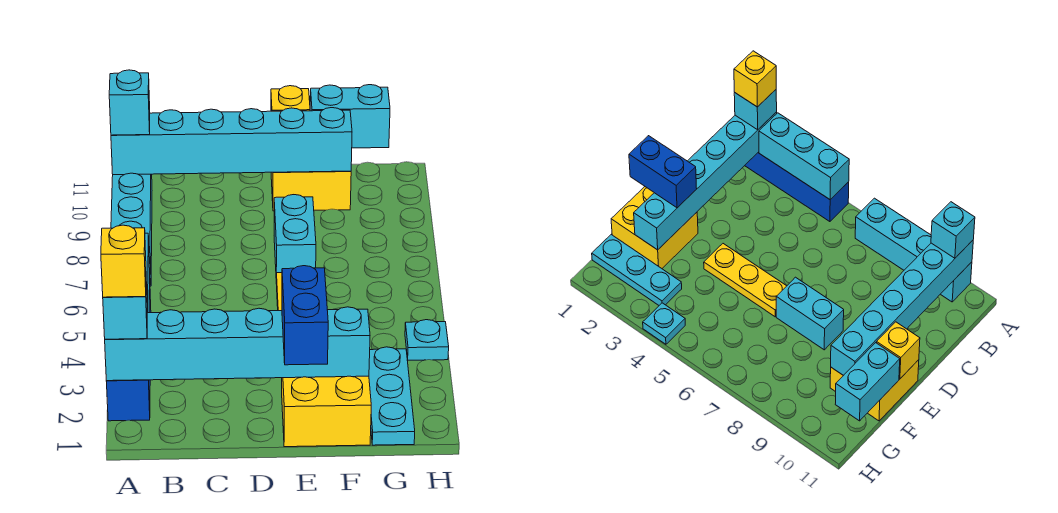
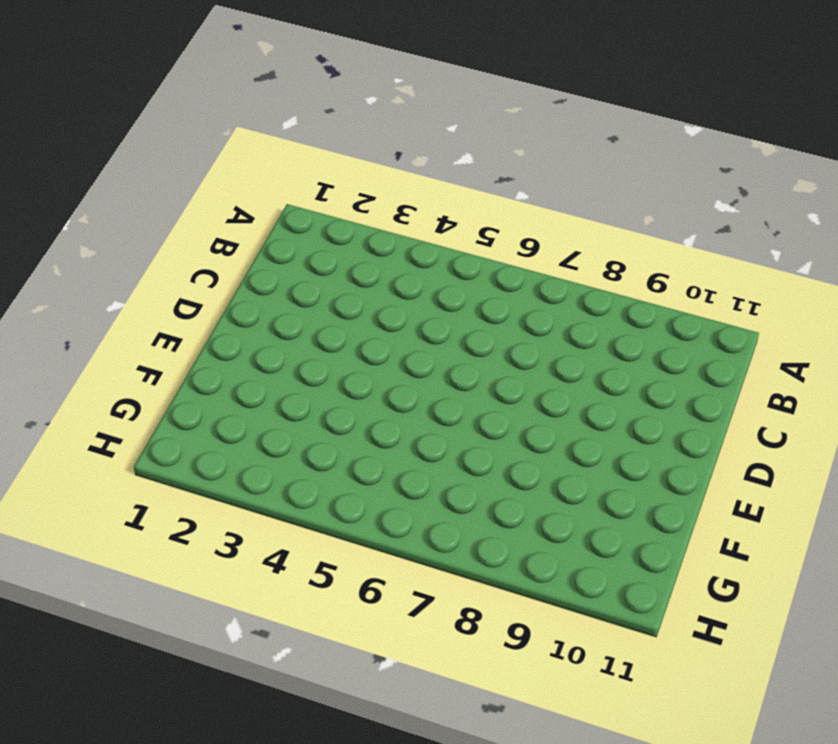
none -> blue 1x4 brick [106,290,151,421]
none -> cyan 1x4 brick [111,173,152,286]
none -> yellow 2x2 brick [282,376,371,447]

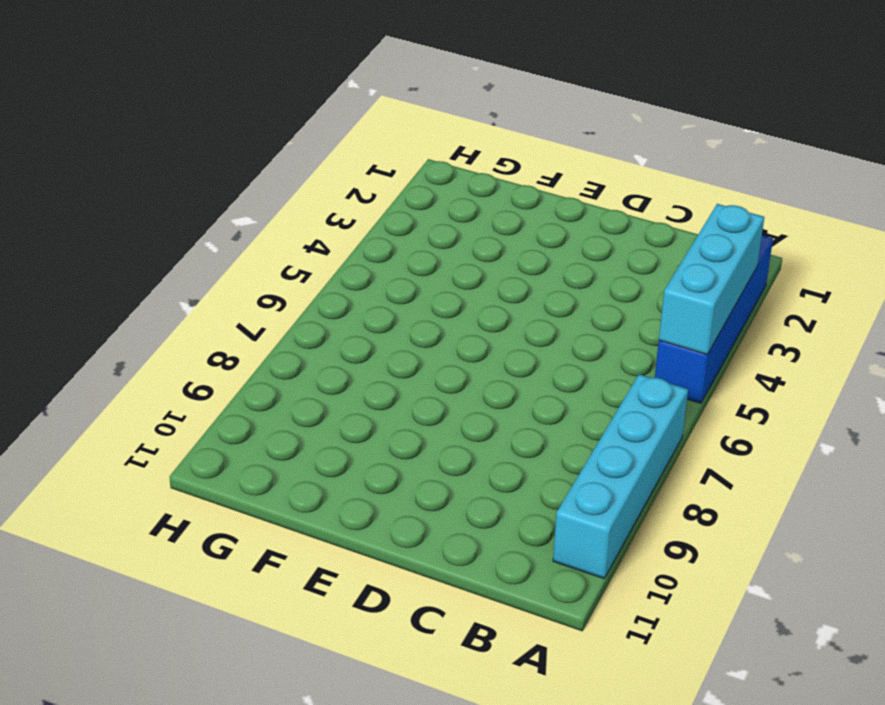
none -> yellow 2x2 brick [282,376,371,447]
none -> yellow 1x3 plate [704,244,786,317]
none -> cyan 1x2 brick [274,195,316,284]

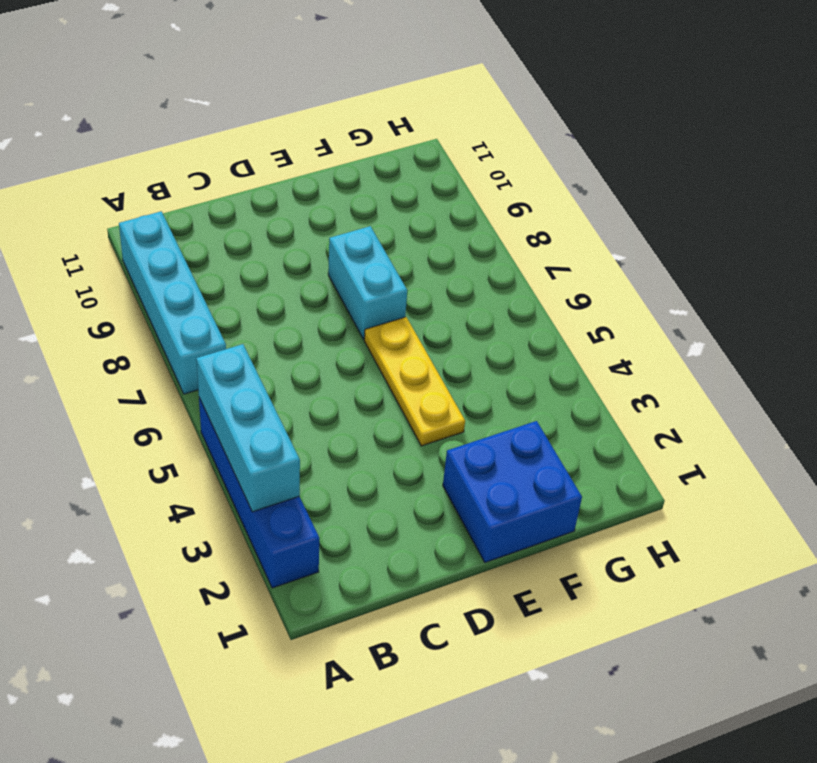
blue 2x2 brick [443,421,582,562] -> yellow 2x2 brick [282,376,371,447]
none -> yellow 2x2 brick [271,171,351,211]
none -> cyan 1x3 plate [369,347,415,445]
none -> cyan 1x1 plate [405,320,449,360]

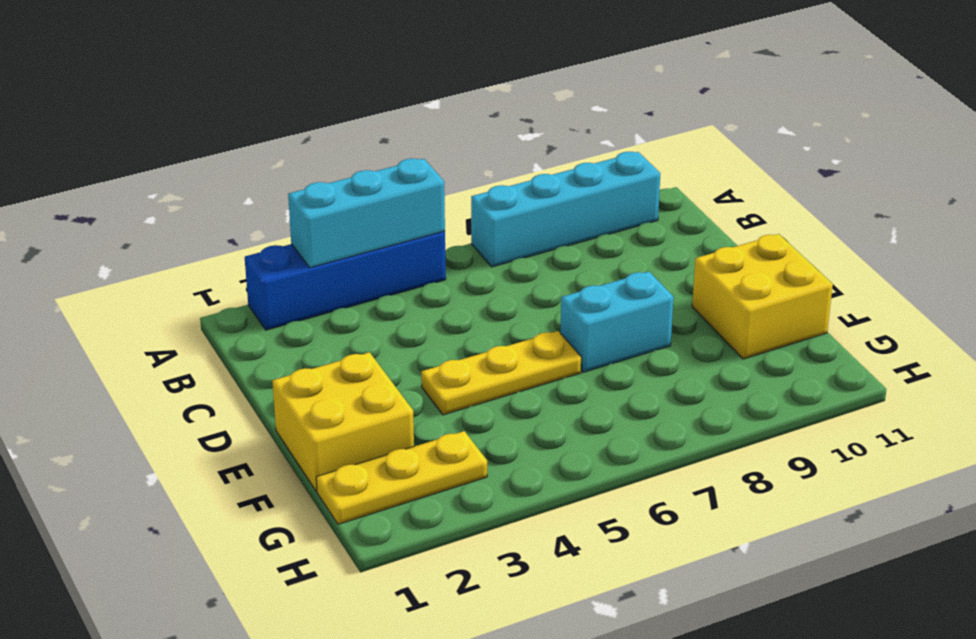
yellow 1x3 plate [316,431,487,524] -> cyan 1x3 plate [369,347,415,445]
none -> cyan 1x1 plate [405,320,449,360]
none -> cyan 1x6 brick [105,307,370,381]
none -> cyan 1x6 brick [111,108,352,175]

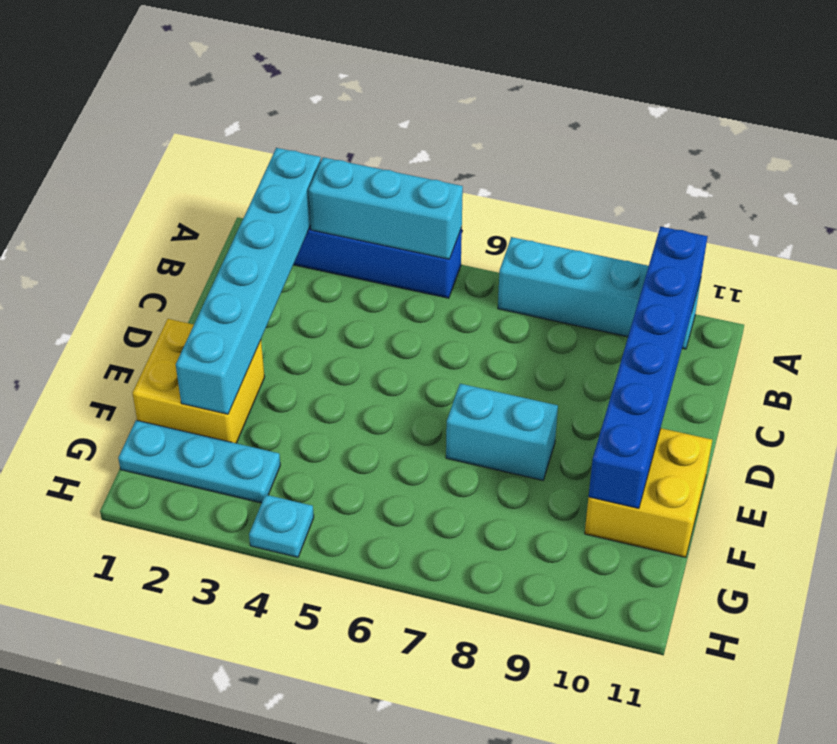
blue 1x6 brick [589,227,708,508] -> cyan 1x6 brick [111,108,352,175]
none -> yellow 1x3 plate [704,244,786,317]
none -> yellow 1x1 brick [271,86,310,111]
none -> cyan 1x2 brick [310,85,390,148]

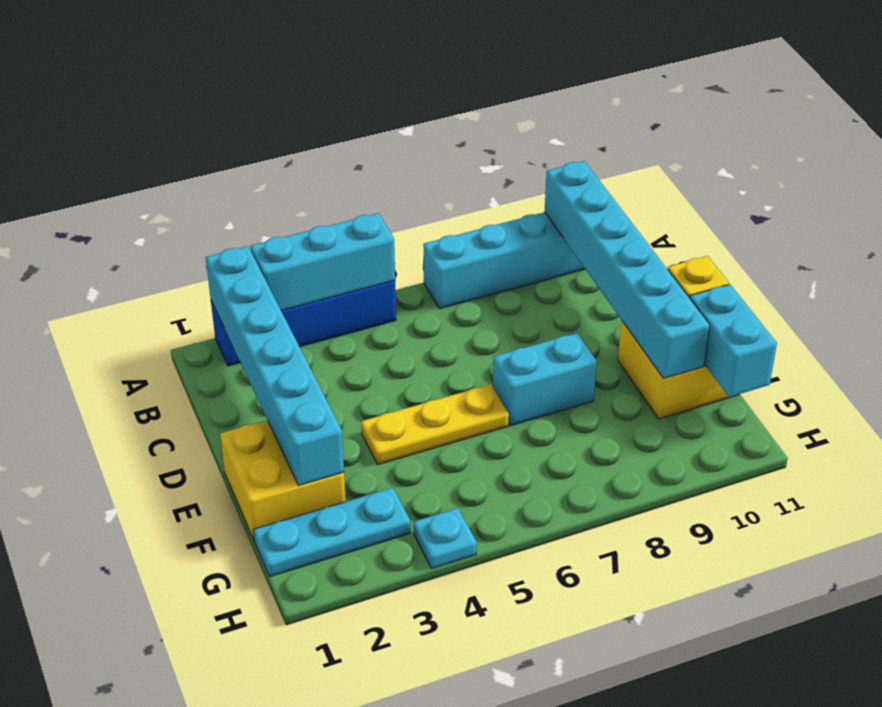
none -> cyan 1x1 brick [103,282,148,339]
none -> cyan 1x1 brick [109,70,150,135]
none -> blue 1x2 brick [282,266,328,365]

